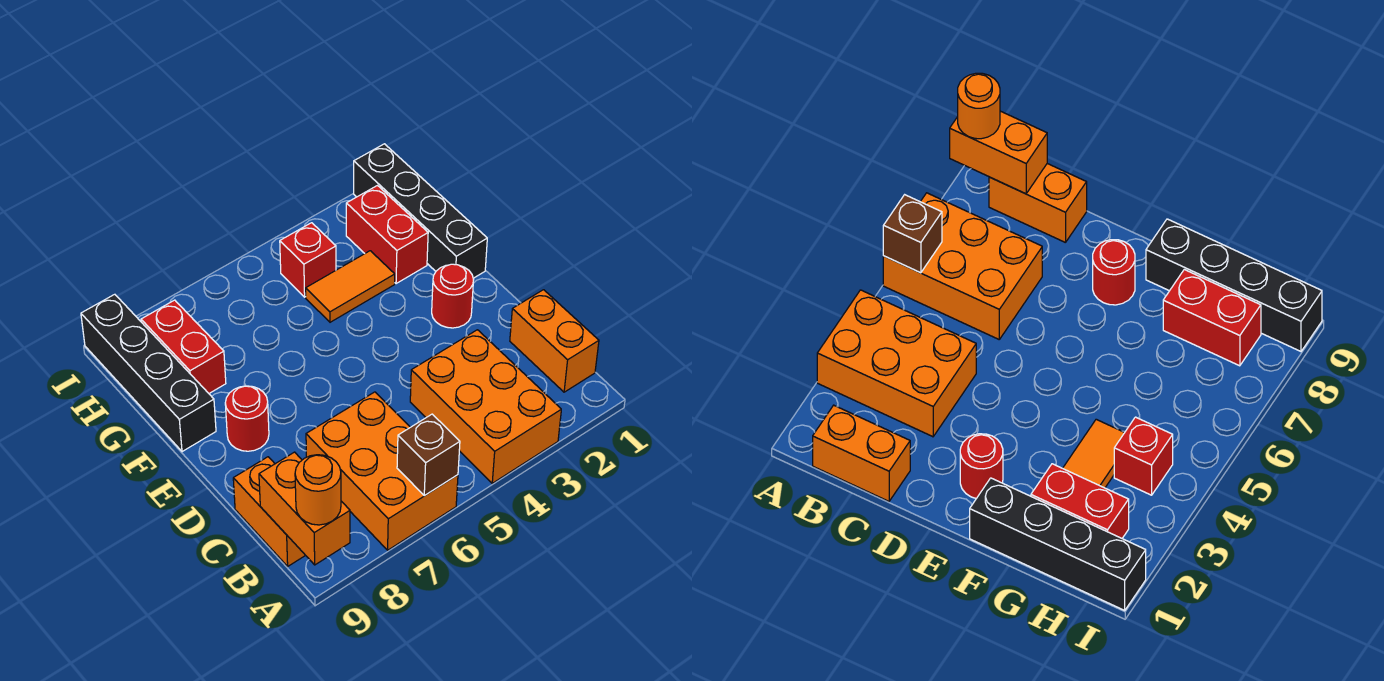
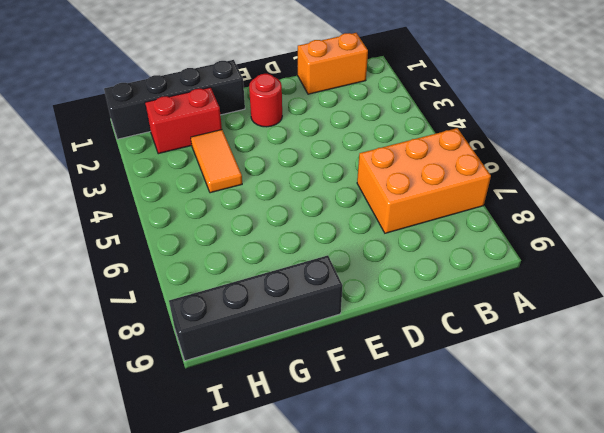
none -> orange 2x3 brick [410,330,561,483]
none -> orange 1x2 brick [233,457,305,566]
none -> red 1x1 round brick [225,386,269,451]

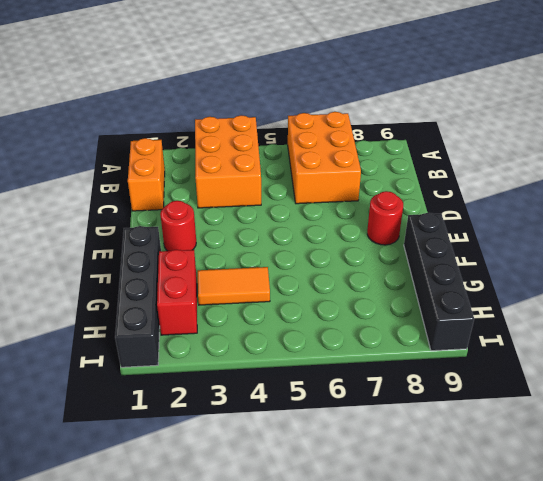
none -> orange 1x2 brick [233,457,305,566]
none -> red 1x2 brick [141,300,226,393]
none -> red 1x1 brick [280,223,336,297]

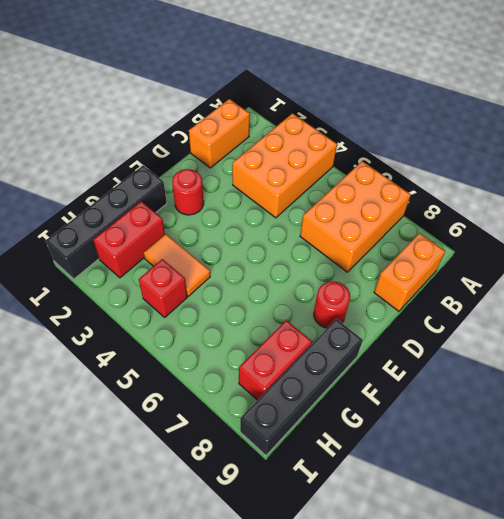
none -> brown 1x1 brick [397,414,460,496]
none -> orange 1x2 brick [259,452,350,565]
none -> orange 1x1 round brick [295,455,341,525]

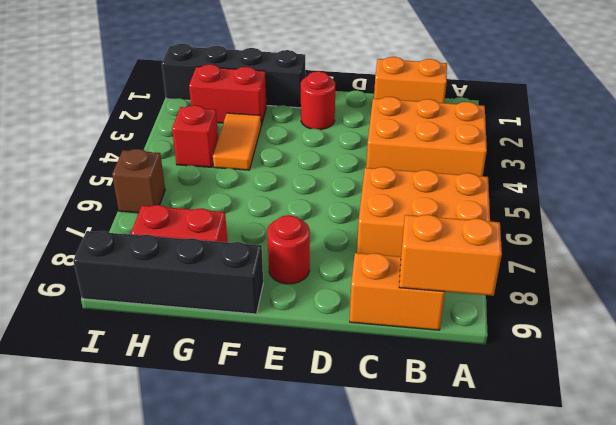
brown 1x1 brick [112,149,165,213] -> brown 1x1 brick moved to [397,414,460,496]
none -> orange 1x1 round brick [295,455,341,525]

